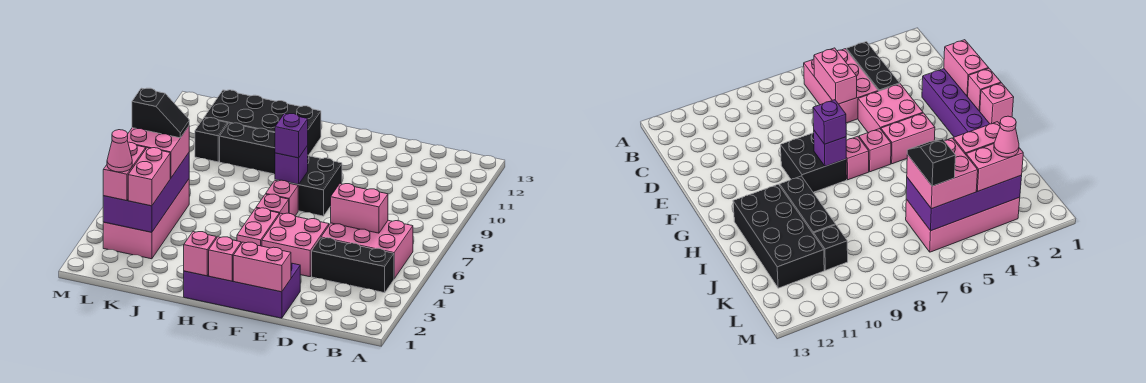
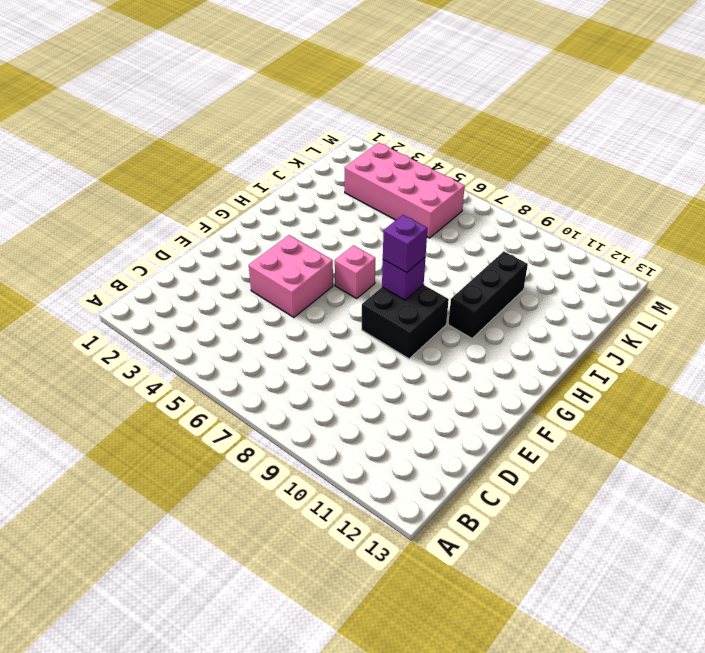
none -> black 1x3 brick [312,238,394,293]
none -> pink 2x3 brick [321,220,413,279]
none -> purple 2x4 brick [184,263,300,318]

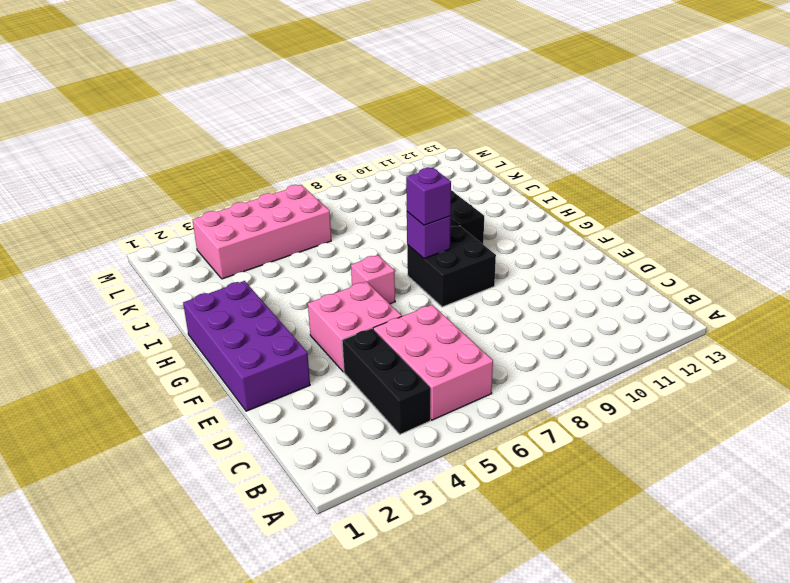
none -> pink 1x2 brick [237,208,279,246]
none -> pink 1x1 brick [266,180,298,216]
none -> black 2x4 brick [204,90,321,155]

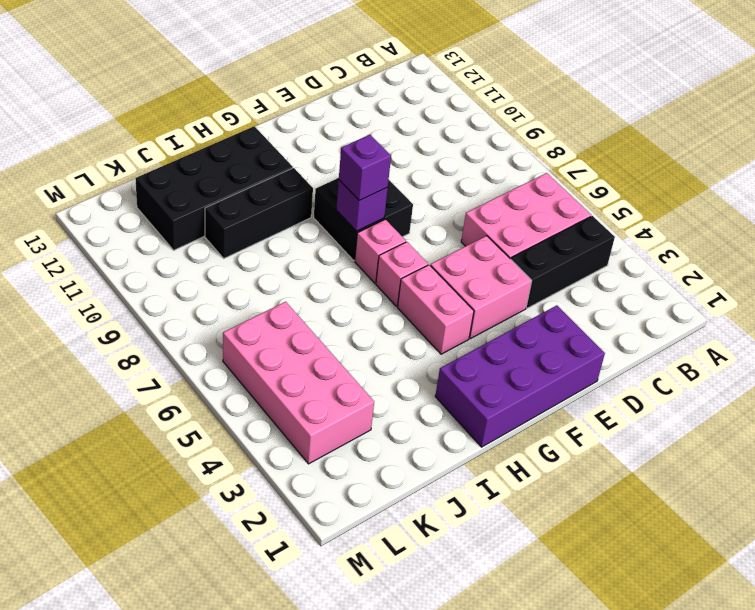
none -> black 1x1 brick [195,118,228,162]
none -> pink 1x2 brick [331,184,388,233]
none -> pink 1x2 brick [233,242,291,292]

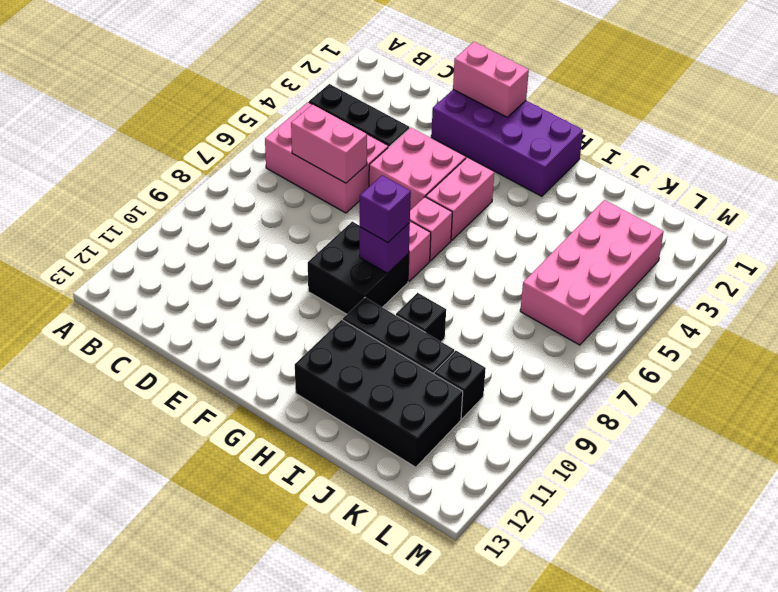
black 1x1 brick [396,293,446,342] -> none
none -> pink 1x1 brick [209,237,241,281]
none -> pink 1x1 brick [184,232,216,276]
none -> purple 2x4 brick [103,153,189,232]

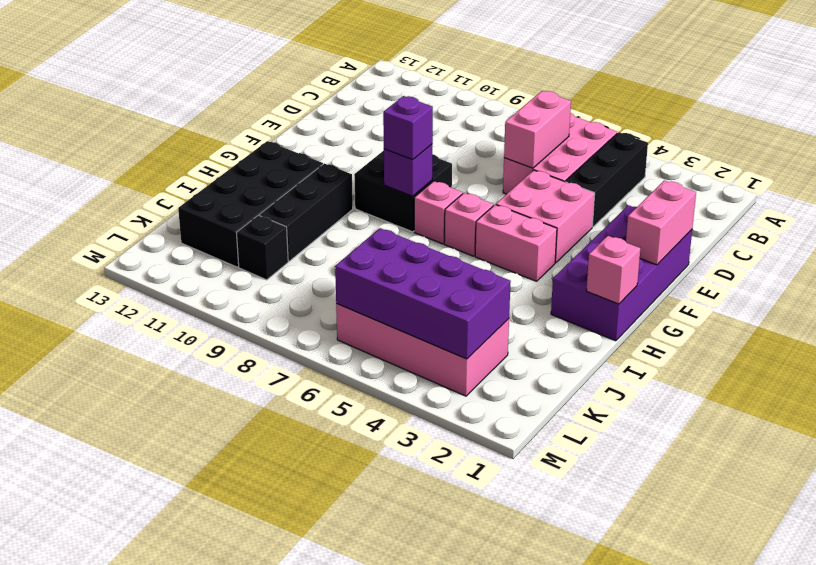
none -> pink 1x1 brick [209,237,241,281]
none -> pink 1x2 brick [128,148,170,206]
none -> pink 2x2 brick [127,126,189,178]

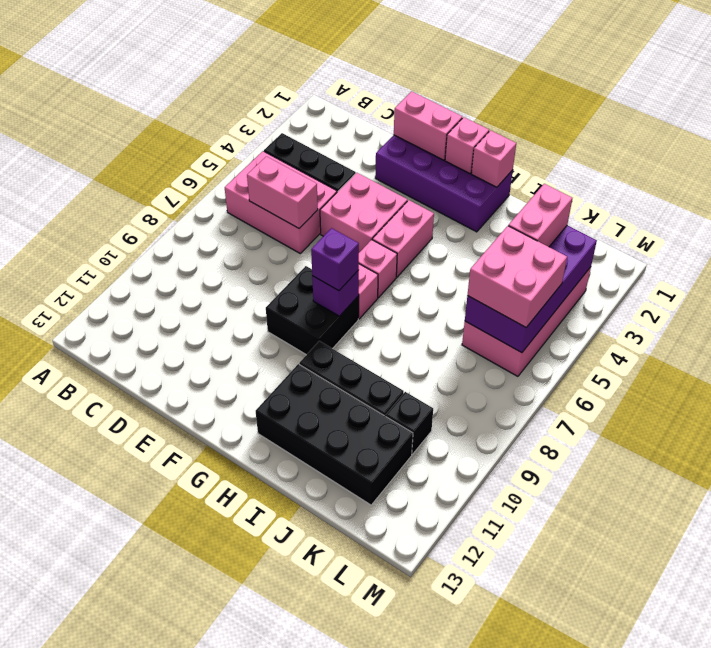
none -> pink 1x2 brick [103,142,146,201]
none -> black 1x2 slope [132,88,189,138]
none -> pink 1x1 cone [107,130,132,172]

